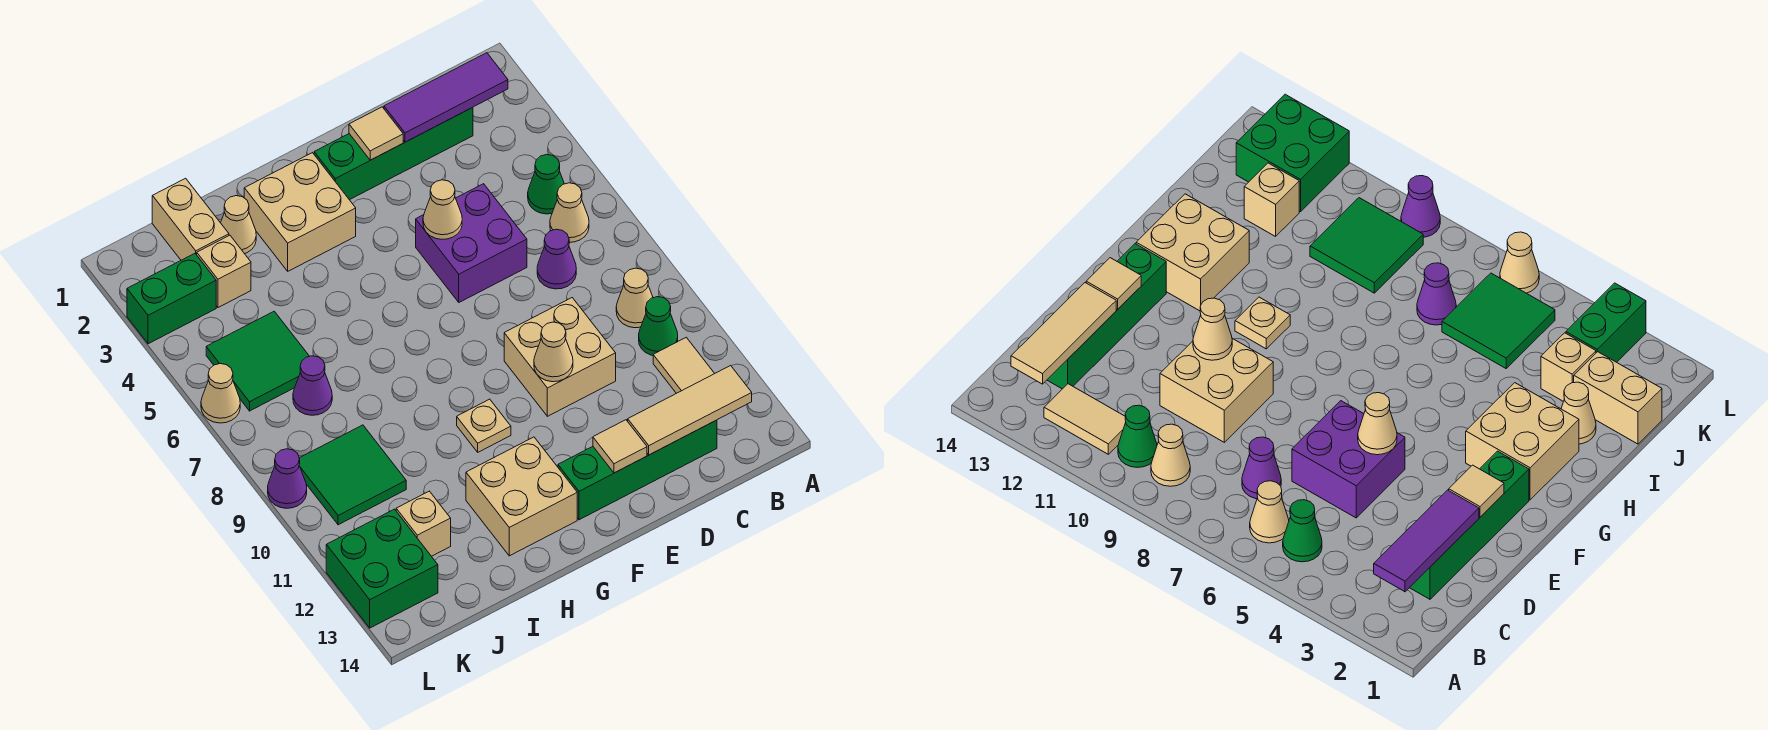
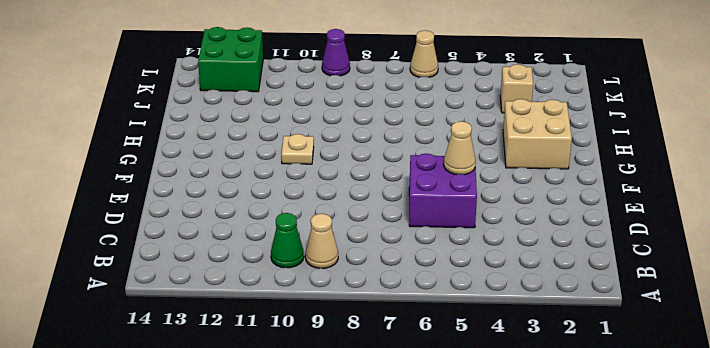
none -> green 1x1 cone [528,155,564,214]
none -> tan 1x1 cone [550,183,589,242]
none -> tan 1x2 tile [653,337,715,393]
none -> green 1x4 brick [314,107,473,200]

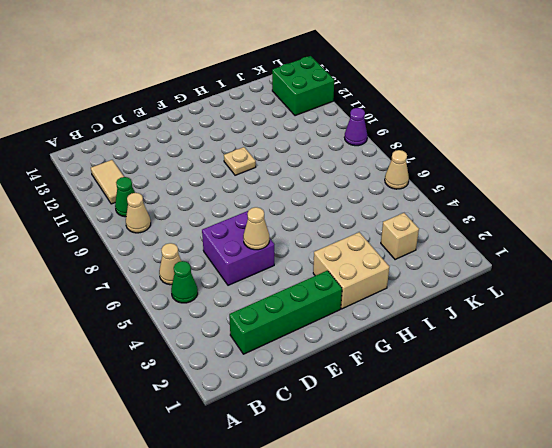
none -> purple 1x1 cone [537,229,576,289]
none -> green 1x4 brick [558,420,717,520]
none -> tan 2x2 brick [504,298,616,416]
none -> tan 2x2 brick [466,437,577,556]

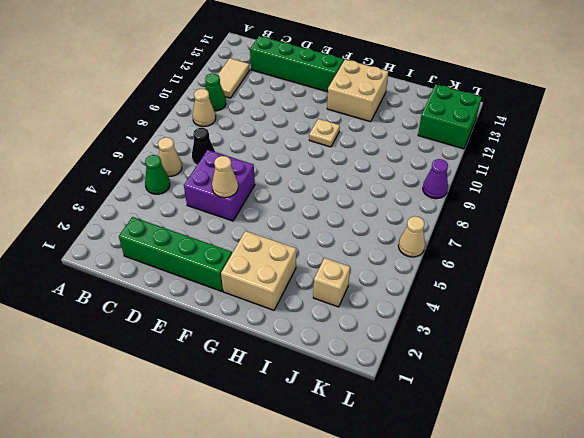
black 1x1 cone [192,128,215,165] -> purple 1x1 cone [537,229,576,289]
none -> tan 2x2 brick [504,298,616,416]
none -> tan 1x1 cone [221,196,256,254]
none -> tan 1x2 brick [152,178,229,260]
none -> green 2x2 tile [206,311,309,411]

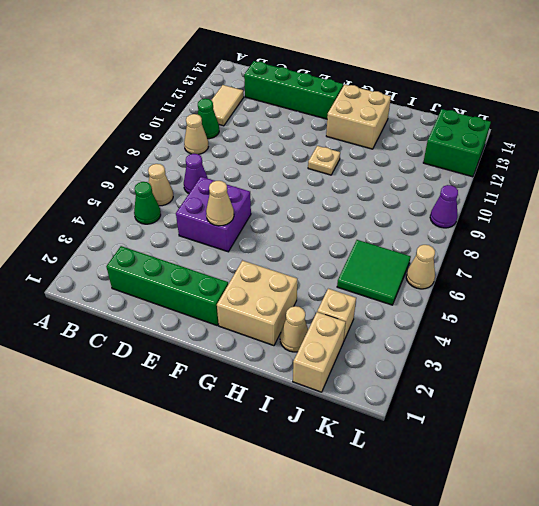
none -> tan 2x2 brick [504,298,616,416]
none -> purple 1x1 cone [293,356,332,415]
none -> green 2x2 tile [299,425,406,525]
none -> tan 1x1 brick [396,491,451,556]

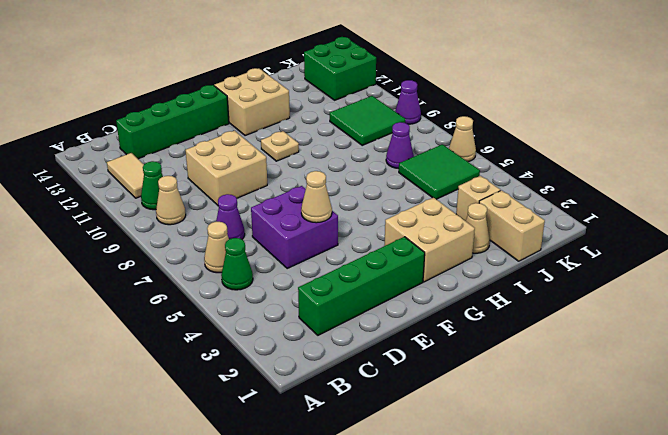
none -> tan 1x1 brick [396,491,451,556]
none -> green 1x2 brick [127,254,216,344]
none -> purple 1x3 tile [384,53,508,142]
none -> tan 1x3 tile [628,366,752,455]

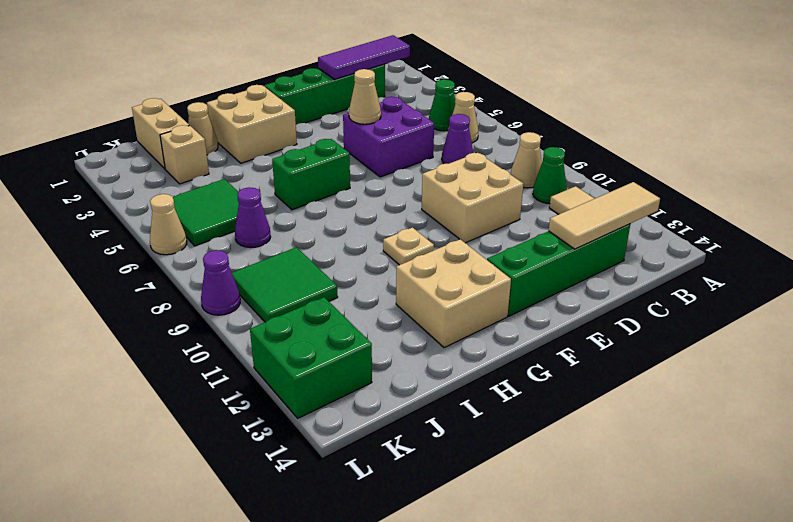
green 1x2 brick [272,139,350,210] -> green 1x2 brick moved to [127,254,216,344]
none -> tan 1x1 brick [396,491,451,556]
none -> tan 1x1 tile [349,107,403,160]
none -> tan 1x1 cone [534,322,573,382]
none -> tan 1x1 tile [593,420,647,473]

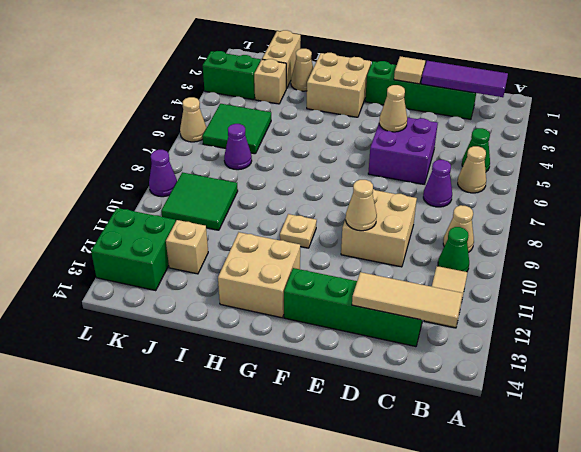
none -> tan 1x1 tile [593,420,647,473]

